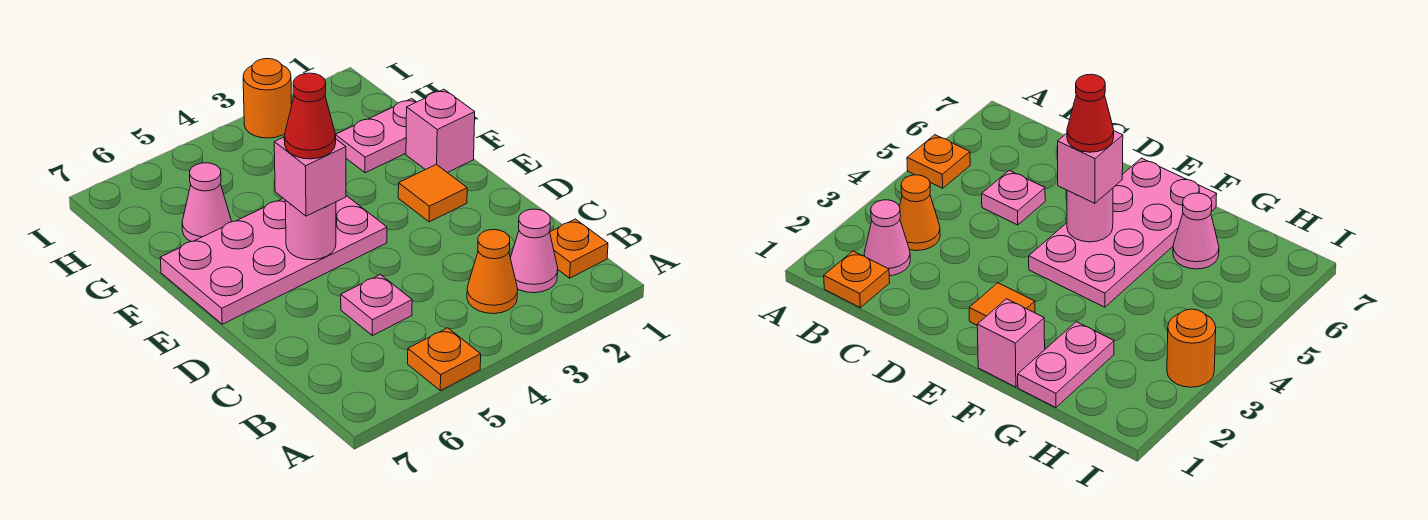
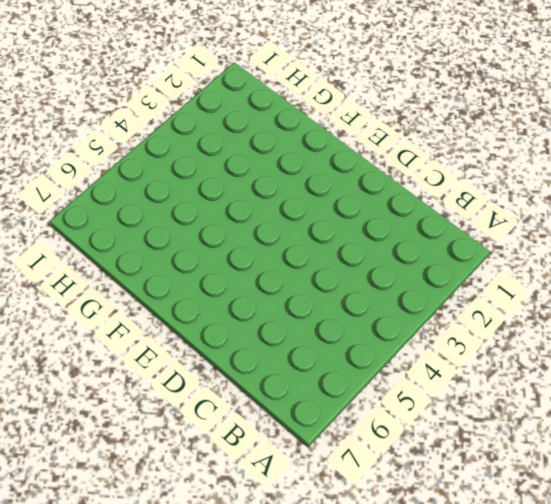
none -> orange 1x1 plate [408,328,481,391]
none -> orange 1x1 plate [550,219,608,278]
none -> pink 1x1 cone [510,209,558,293]

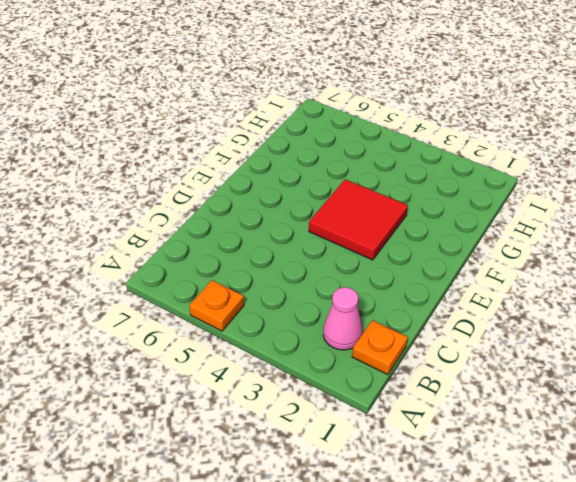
red 2x2 tile [309,179,408,260] -> pink 2x4 plate [160,196,387,324]
none -> orange 1x1 cone [467,230,518,314]
none -> pink 1x1 plate [341,275,412,336]
none -> orange 1x1 tile [398,164,467,222]

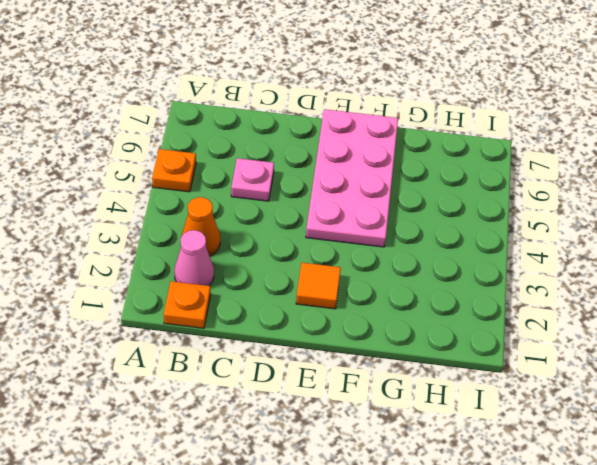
none -> pink 1x1 brick [406,89,475,173]
none -> pink 1x2 plate [336,99,416,173]
none -> pink 1x1 cone [182,163,231,242]

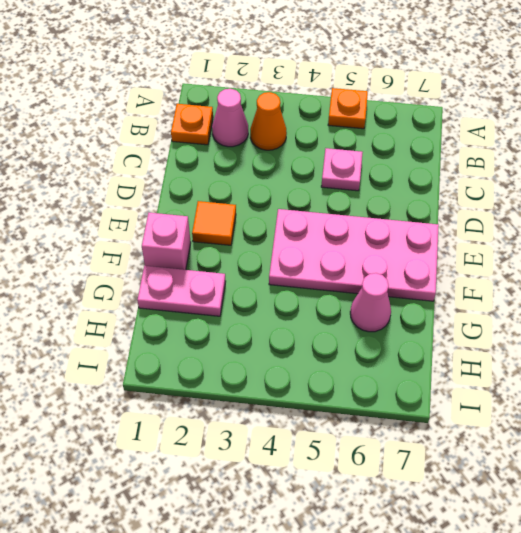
none -> orange 1x1 round brick [243,59,292,138]
none -> pink 1x1 round brick [285,200,336,260]
none -> pink 1x1 brick [274,137,346,216]

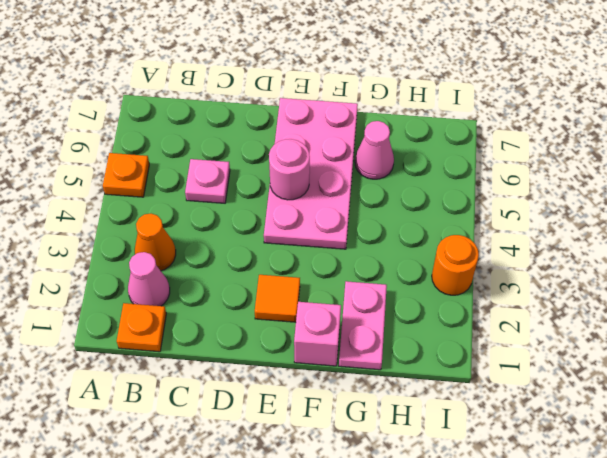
none -> pink 1x1 brick [274,137,346,216]
none -> red 1x1 cone [284,73,336,159]

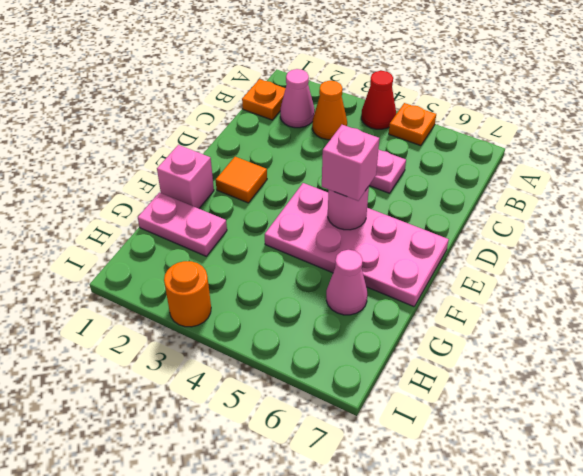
red 1x1 cone [361,71,396,129] -> red 1x1 cone moved to [284,73,336,159]

